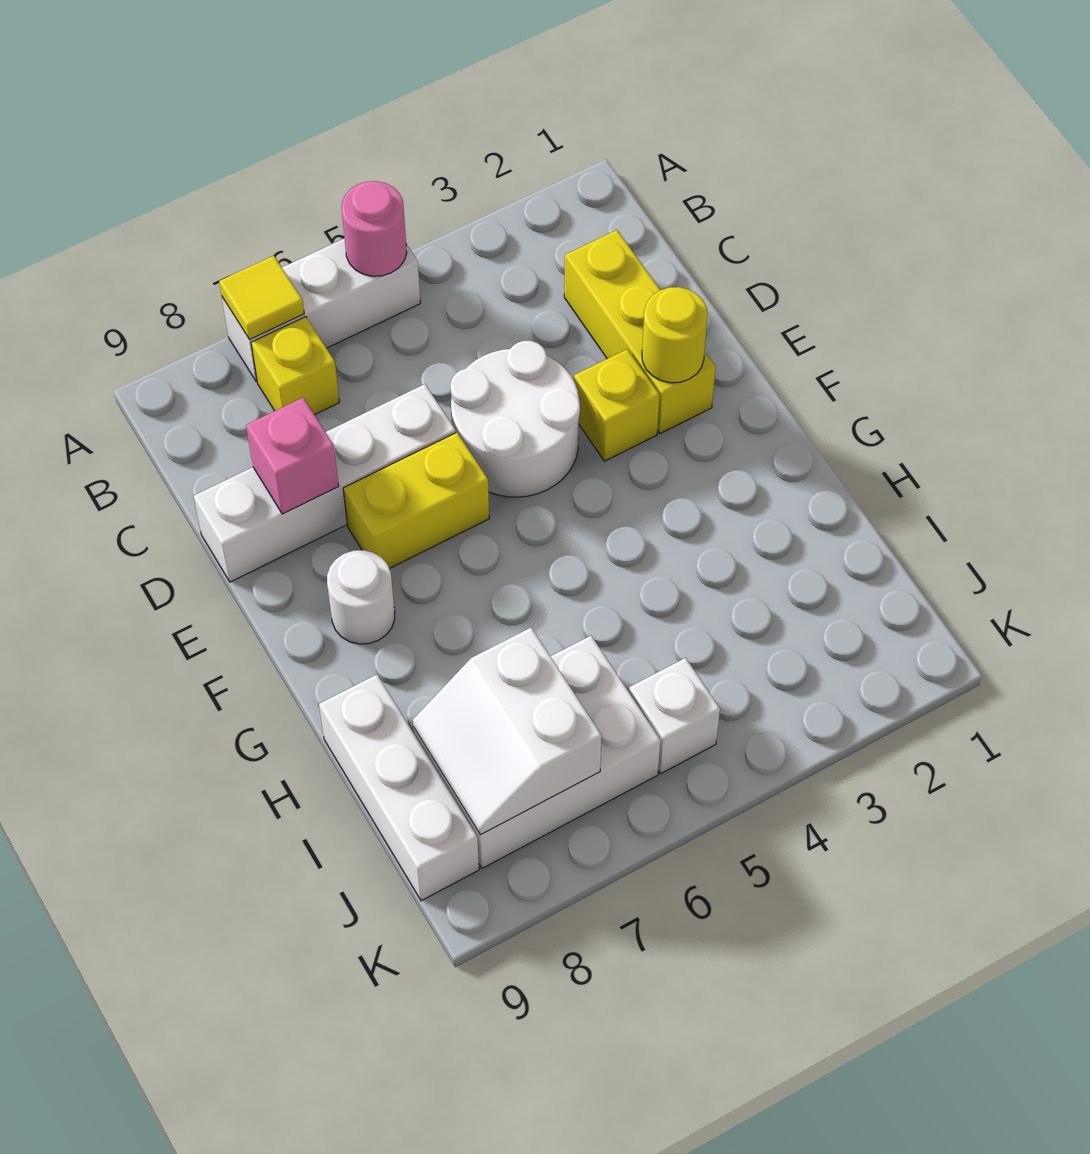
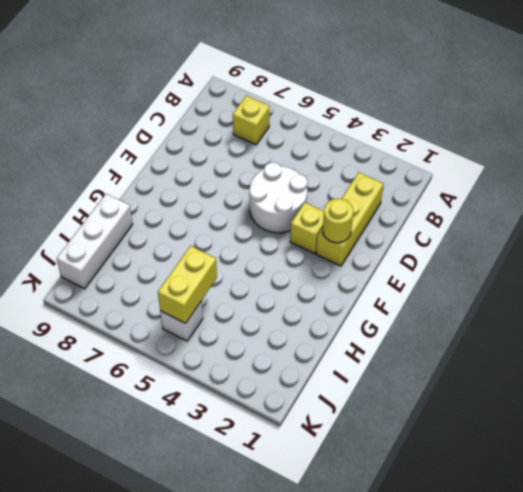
yellow 1x2 brick [158,246,217,323] -> yellow 1x2 brick turned to [343,433,489,569]
none -> white 1x3 brick [222,238,421,382]
none -> white 1x4 brick [194,384,456,582]
none -> white 1x1 round brick [327,550,395,644]

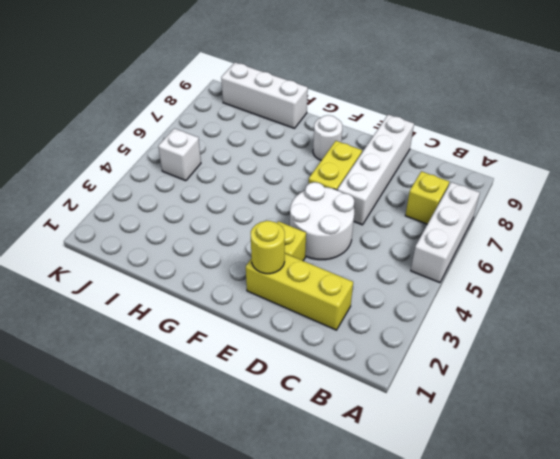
none -> white 2x3 brick [413,636,660,868]
none -> pink 1x1 round brick [342,181,407,276]
none -> yellow 1x1 tile [219,256,304,340]

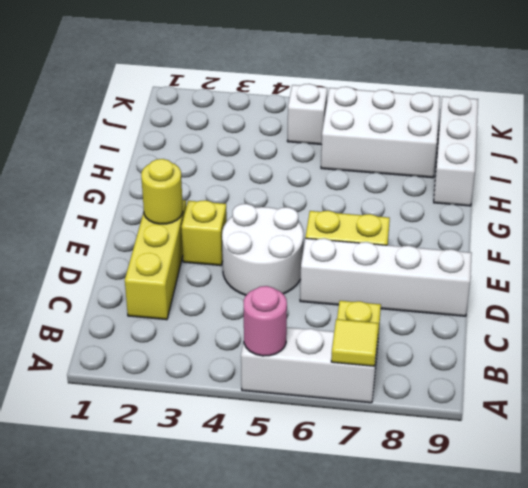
none -> white 1x1 round brick [327,550,395,644]
none -> pink 1x1 brick [246,398,339,514]
none -> white 2x2 slope [413,628,602,835]

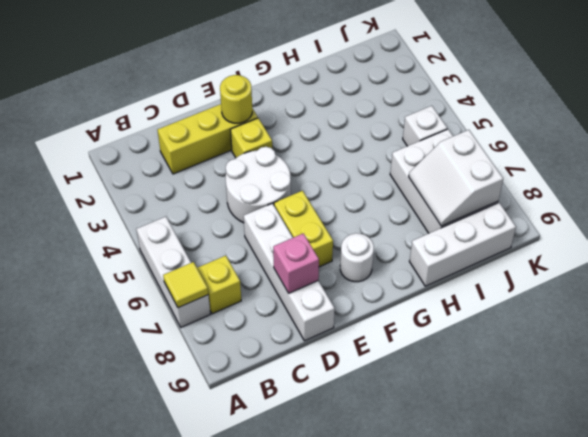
white 2x2 slope [409,130,503,226] -> white 2x2 slope turned to [413,628,602,835]
none -> pink 1x1 round brick [342,181,407,276]

